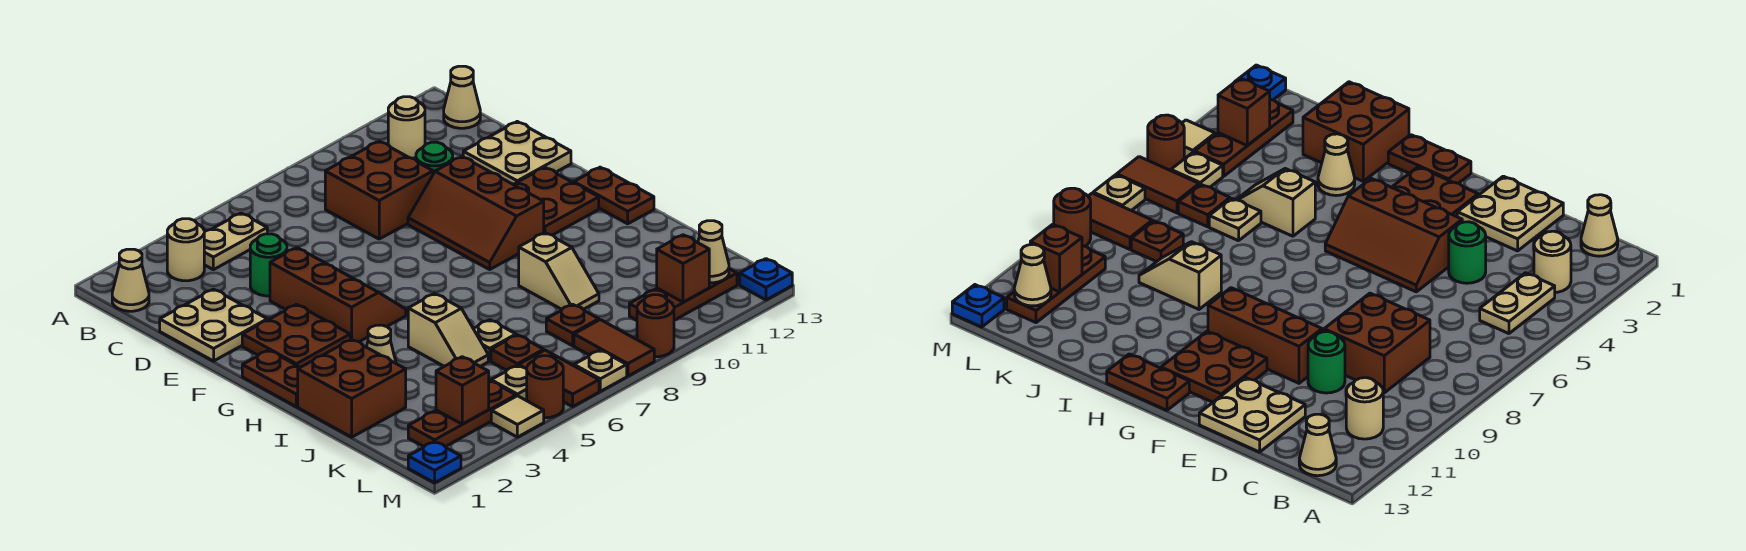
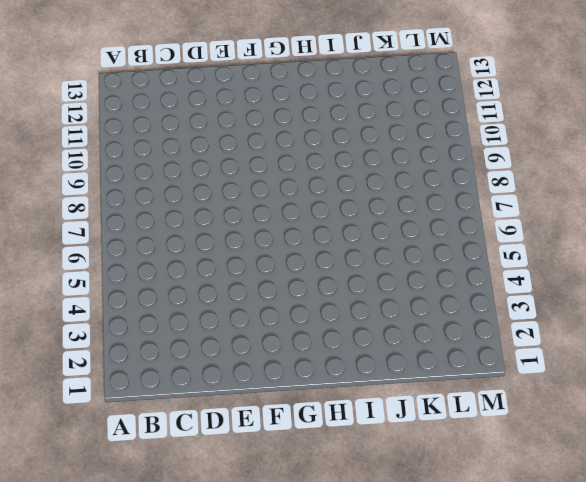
none -> tan 1x1 cone [112,249,149,311]
none -> tan 1x1 round brick [167,219,204,281]
none -> tan 1x2 plate [204,213,267,270]
none -> tan 1x1 round brick [388,97,425,158]

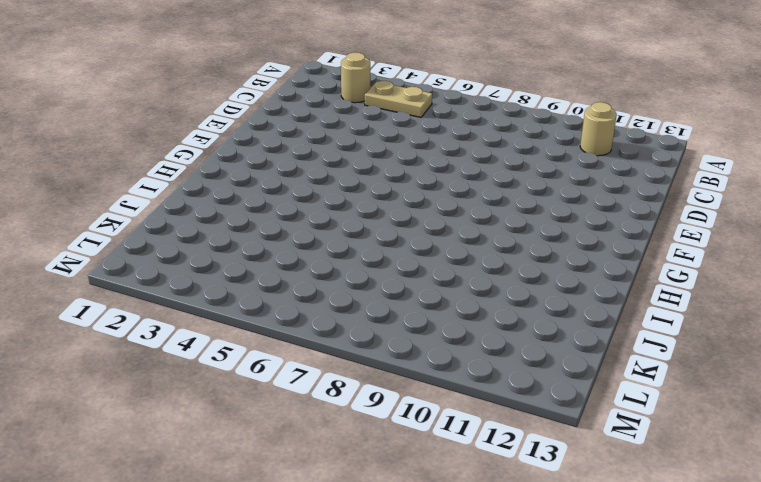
none -> tan 1x1 cone [112,249,149,311]
none -> tan 1x1 cone [444,66,480,128]
none -> brown 2x2 brick [325,141,433,239]
none -> tan 2x2 plate [160,289,267,361]

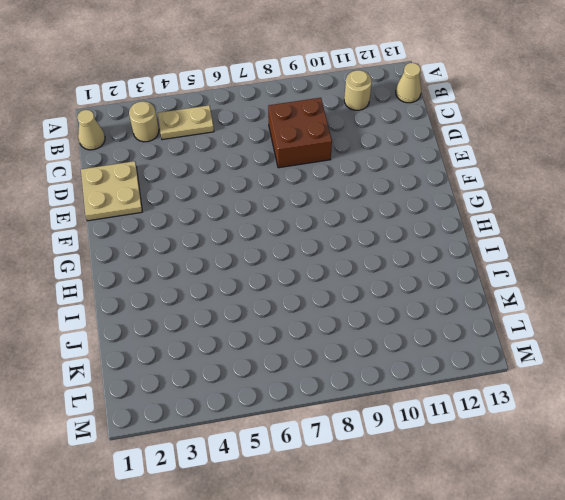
none -> green 1x1 round brick [250,234,287,296]
none -> green 1x1 round brick [416,142,453,174]
none -> tan 2x2 plate [463,122,571,184]
none -> brown 2x3 slope [270,248,406,342]

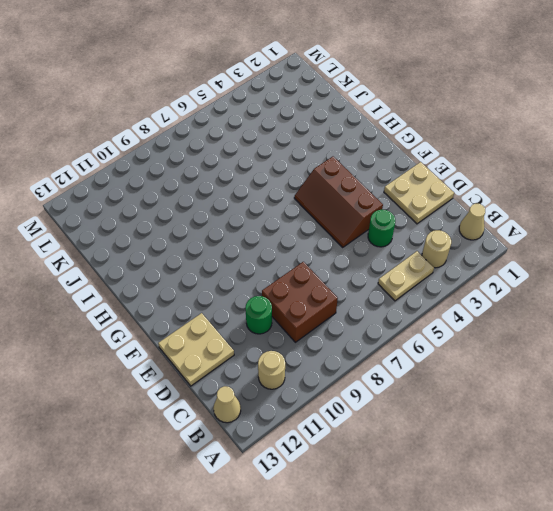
none -> brown 2x3 slope [408,157,544,269]
none -> brown 2x2 plate [242,304,350,367]
none -> brown 2x2 plate [513,167,599,235]
none -> brown 1x2 plate [242,350,300,407]

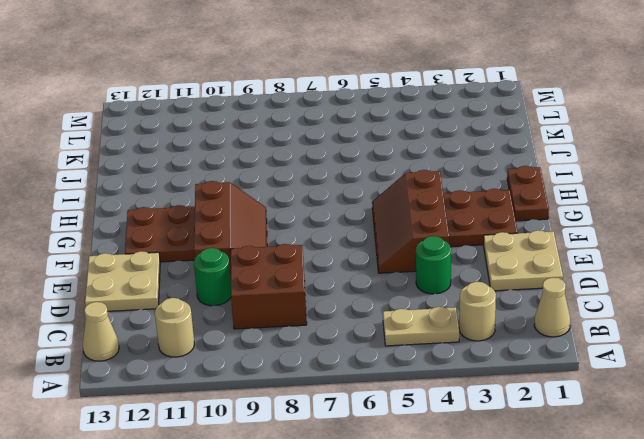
none -> brown 1x2 plate [574,167,654,224]
none -> brown 2x2 brick [298,339,406,437]
none -> tan 1x1 cone [367,325,396,363]
none -> tan 1x2 slope [408,294,488,366]

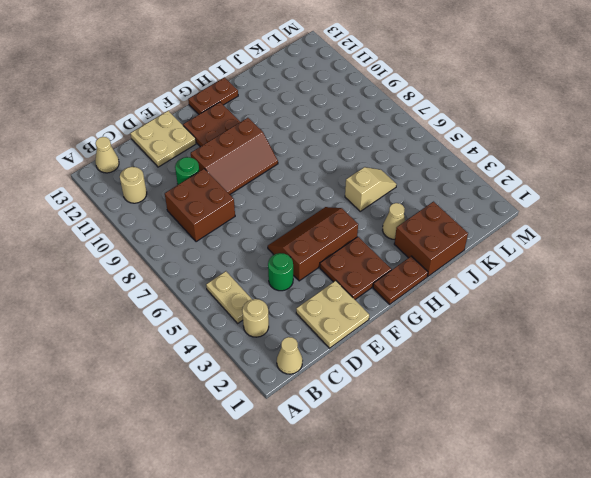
none -> tan 1x2 slope [519,233,599,309]
none -> tan 1x1 plate [474,320,516,361]
none -> brown 1x1 plate [491,335,544,370]
none -> brown 1x1 plate [546,304,599,346]

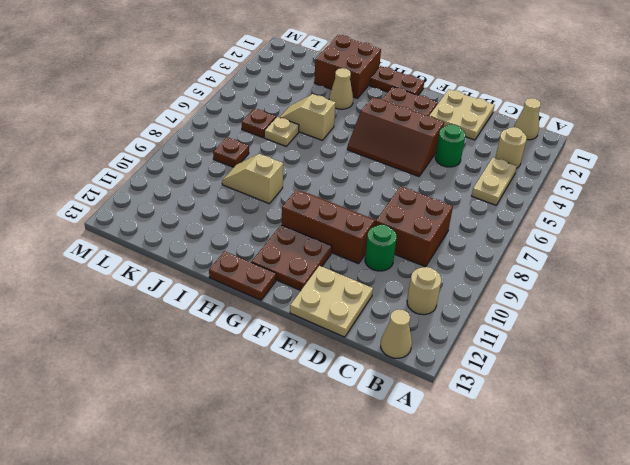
none -> brown 1x3 plate [408,381,516,447]
none -> tan 1x1 plate [491,365,527,401]
none -> brown 1x2 tile [519,350,599,407]
none -> brown 1x2 tile [574,320,654,376]

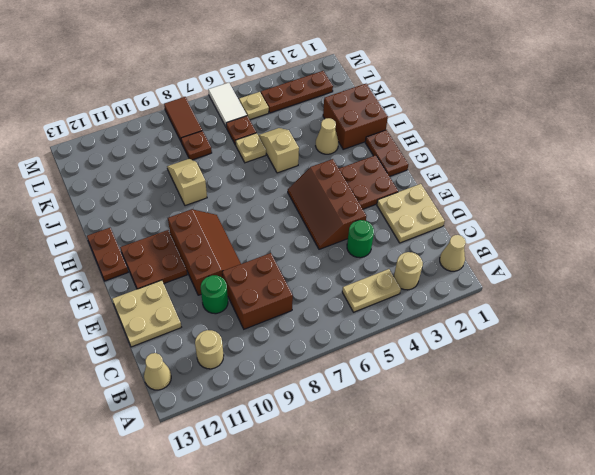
white 1x2 tile [208,83,247,127] -> brown 1x2 tile [519,350,599,407]
none -> brown 1x3 plate [629,269,737,320]
none -> blue 1x1 plate [408,441,461,483]
none -> tan 1x1 tile [491,396,544,437]
none -> brown 1x1 round brick [527,356,563,418]

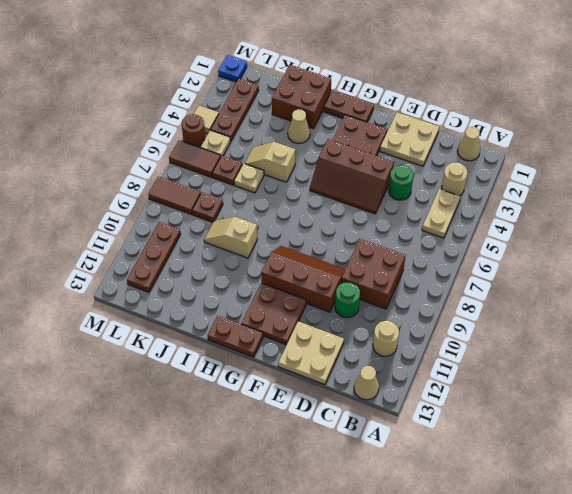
none -> tan 1x1 plate [574,350,627,391]
none -> brown 1x1 round brick [637,295,674,357]
none -> blue 1x1 plate [740,259,792,300]
none -> brown 1x1 brick [436,357,489,424]

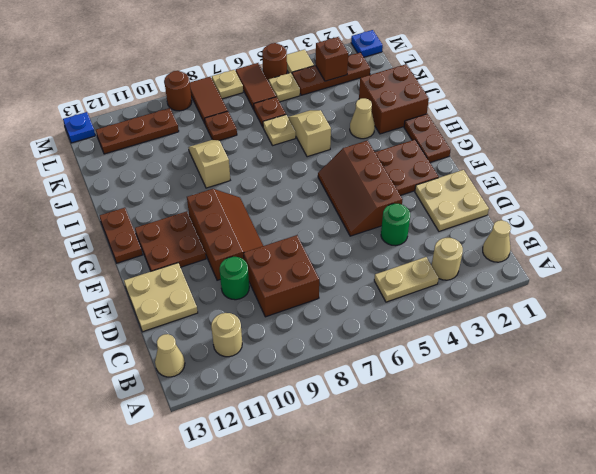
none -> brown 1x1 brick [657,235,709,302]
none -> tan 1x1 cone [698,221,729,283]

